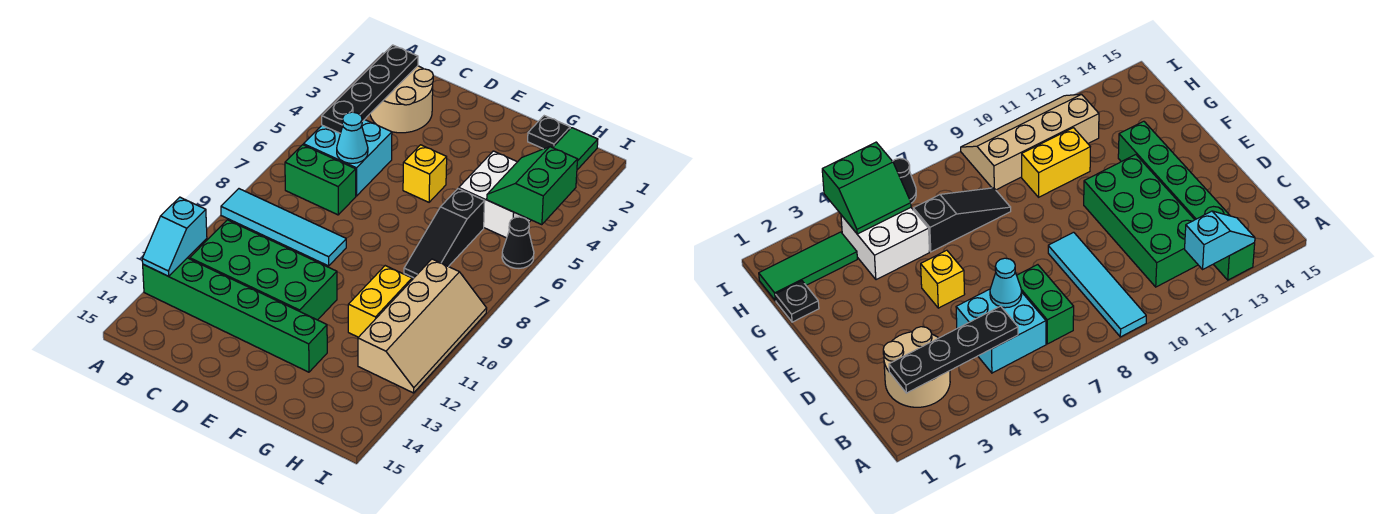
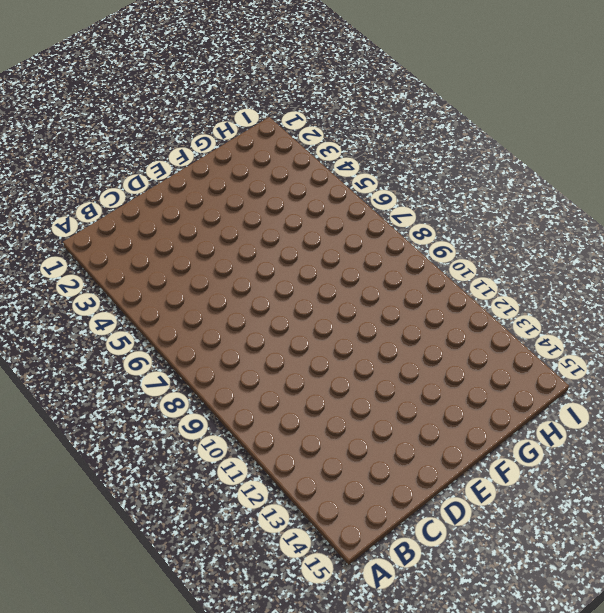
none -> cyan 1x4 tile [221,189,346,266]
none -> green 1x6 brick [143,258,327,372]
none -> tan 2x2 round brick [370,66,433,133]

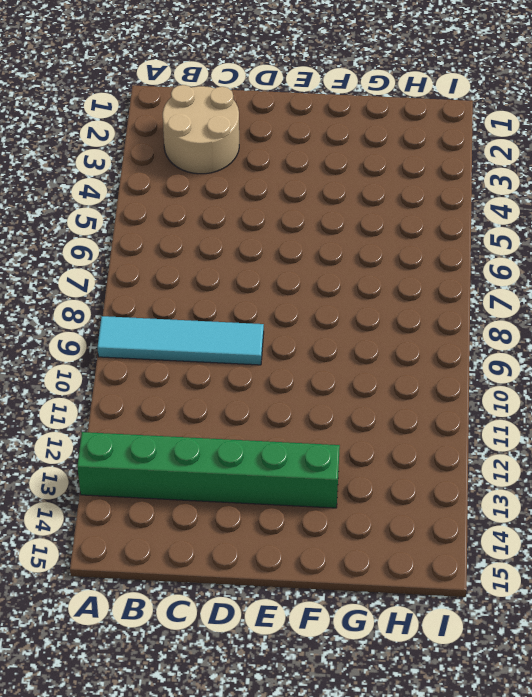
none -> cyan 2x2 brick [303,120,392,196]
none -> green 1x2 brick [285,145,356,215]
none -> green 2x4 brick [190,220,337,320]

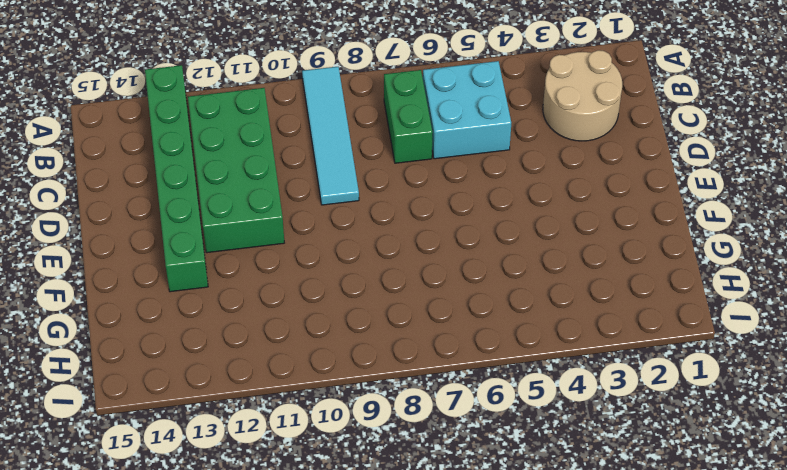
none -> yellow 1x1 brick [403,145,447,202]
none -> black 1x1 plate [528,116,570,149]
none -> white 2x2 brick [459,151,531,238]

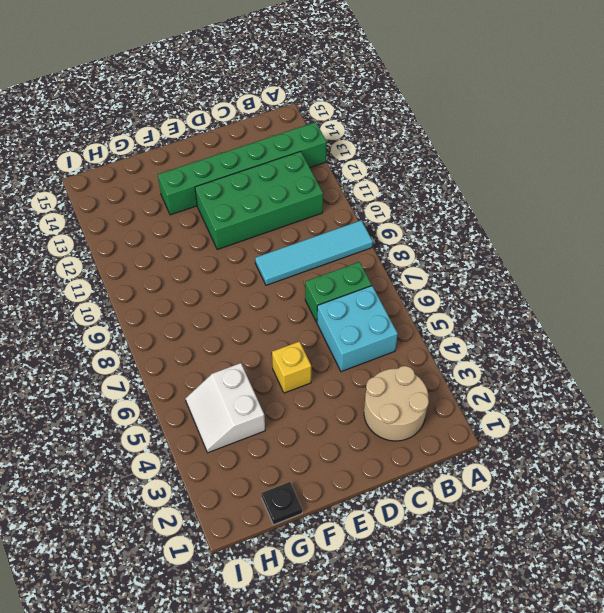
white 2x2 slope [185,363,265,453] -> white 2x2 brick [459,151,531,238]
none -> black 1x3 slope [404,188,485,278]
none -> yellow 1x2 brick [348,266,412,337]
none -> green 1x3 tile [553,128,598,170]

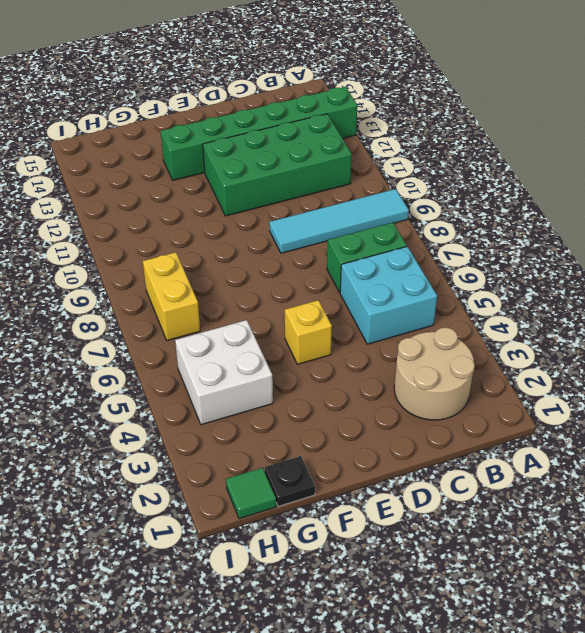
green 1x1 tile [226,468,276,519] -> green 1x3 tile [553,128,598,170]
yellow 1x2 brick [143,252,200,340] -> yellow 1x2 brick moved to [348,266,412,337]
none -> black 1x3 slope [404,188,485,278]
none -> tan 2x4 slope [358,259,487,393]
none -> black 1x1 cone [502,217,534,268]

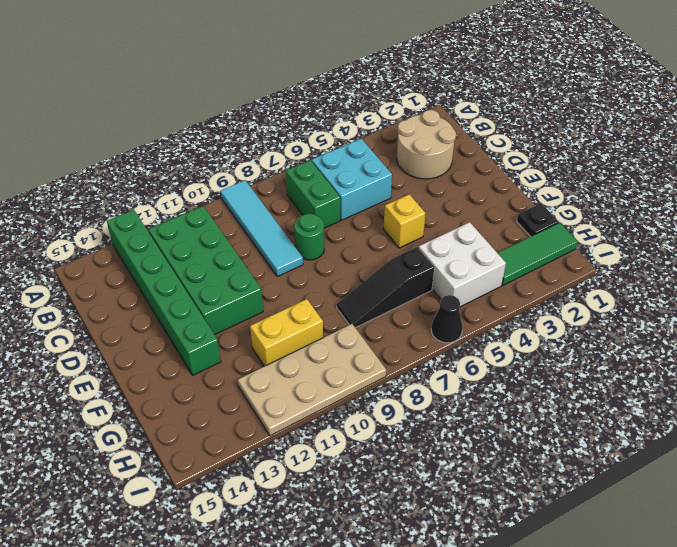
green 1x1 round brick [294,214,324,260] -> none
tan 2x4 plate [238,324,386,436] -> tan 2x4 slope [358,259,487,393]
none -> cyan 1x2 slope [142,197,207,276]
none -> black 1x4 plate [322,45,418,133]
none -> cyan 1x1 cone [337,112,368,163]

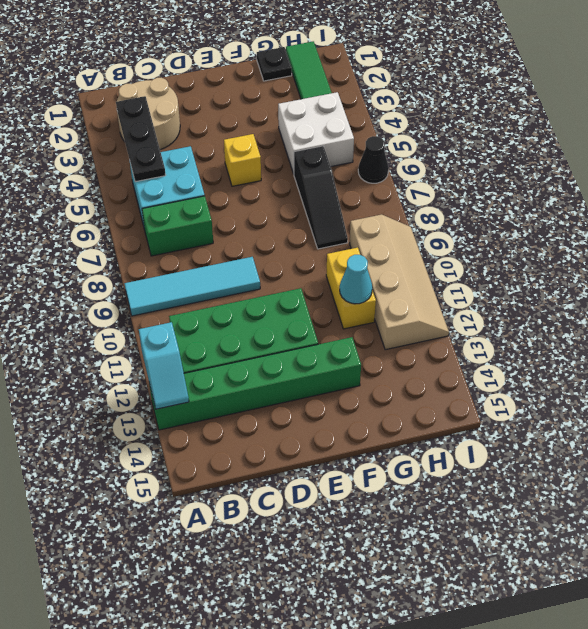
black 1x3 plate [116,96,165,182] -> black 1x4 plate [322,45,418,133]
cyan 1x1 cone [340,255,372,304] -> cyan 1x1 cone moved to [337,112,368,163]
none -> green 2x2 slope [487,147,577,225]

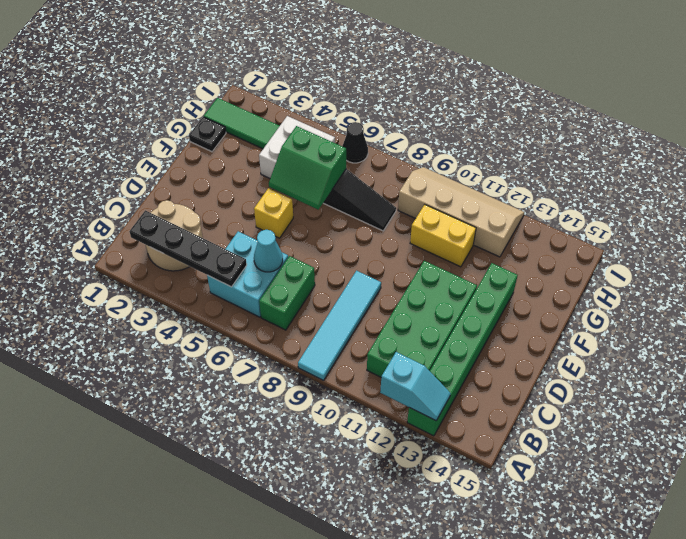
green 2x2 slope [269,126,346,209] -> green 2x2 slope moved to [487,147,577,225]

